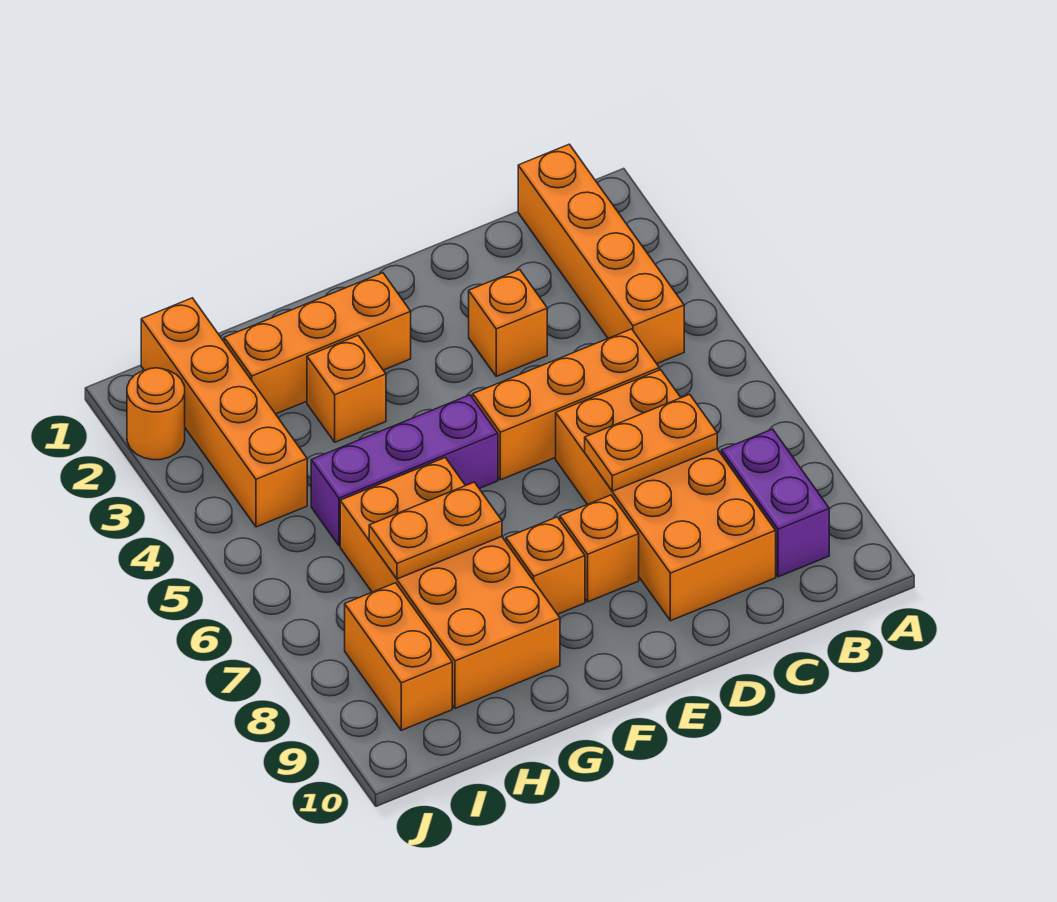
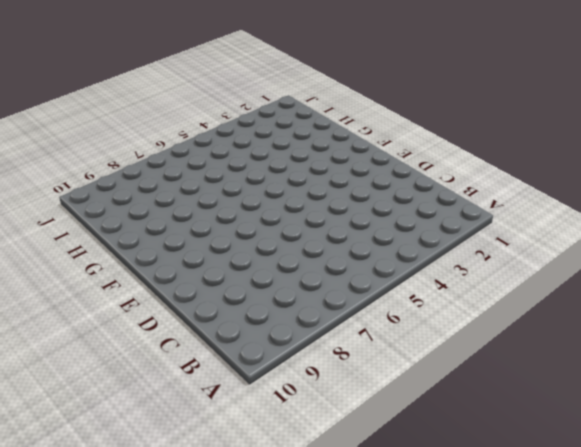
none -> orange 1x4 brick [518,144,684,364]
none -> purple 1x2 brick [721,429,829,577]
none -> orange 1x3 brick [473,329,659,480]

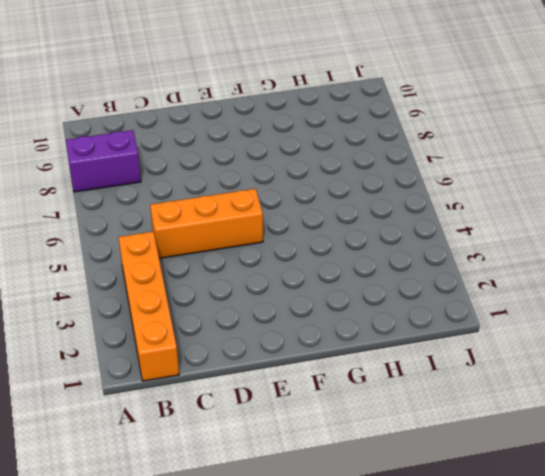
purple 1x2 brick [66,130,141,192] -> purple 1x2 brick turned to [721,429,829,577]
none -> orange 2x4 brick [556,370,776,621]
none -> orange 1x1 brick [469,270,547,376]
none -> orange 1x1 brick [560,495,639,602]

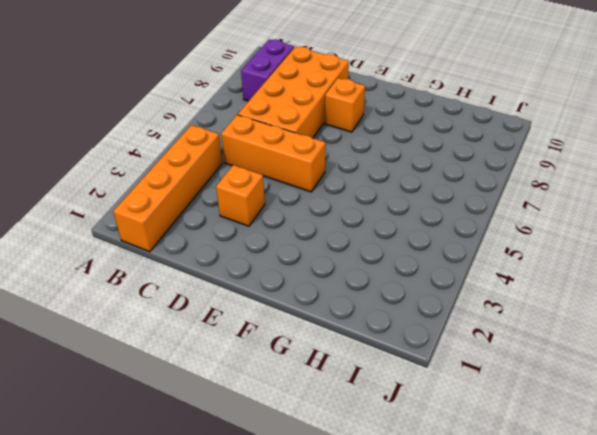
none -> orange 1x3 brick [224,273,411,414]
none -> purple 1x3 brick [311,395,498,546]
none -> orange 1x1 brick [506,517,585,614]

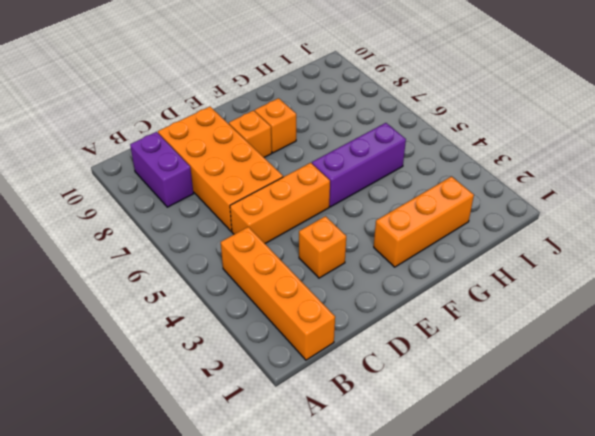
none -> orange 1x1 brick [307,336,386,442]
none -> orange 2x4 brick [340,458,560,708]
none -> orange 1x4 brick [141,298,307,527]

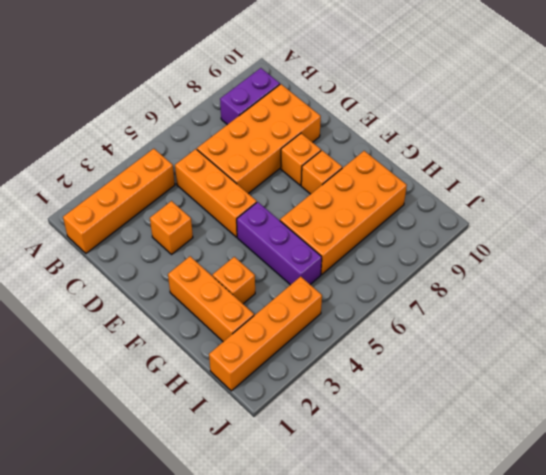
none -> orange 1x2 brick [345,583,452,730]
none -> orange 1x1 round brick [127,368,185,460]
none -> orange 1x2 plate [585,394,717,491]

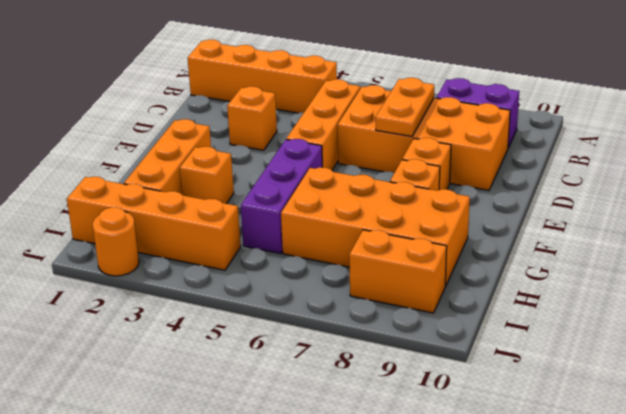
none -> orange 1x2 plate [369,482,502,579]

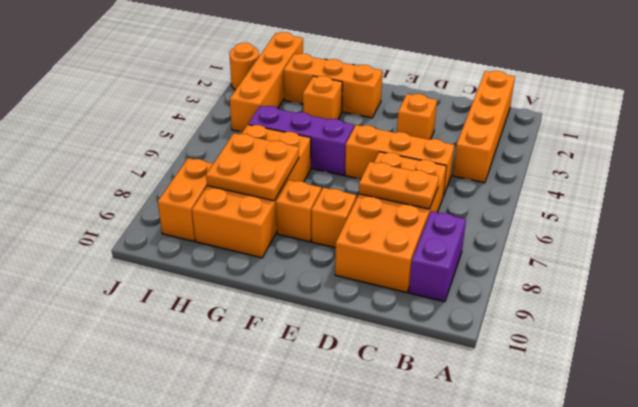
orange 2x2 plate [206,133,299,201] -> orange 1x2 plate [369,482,502,579]

